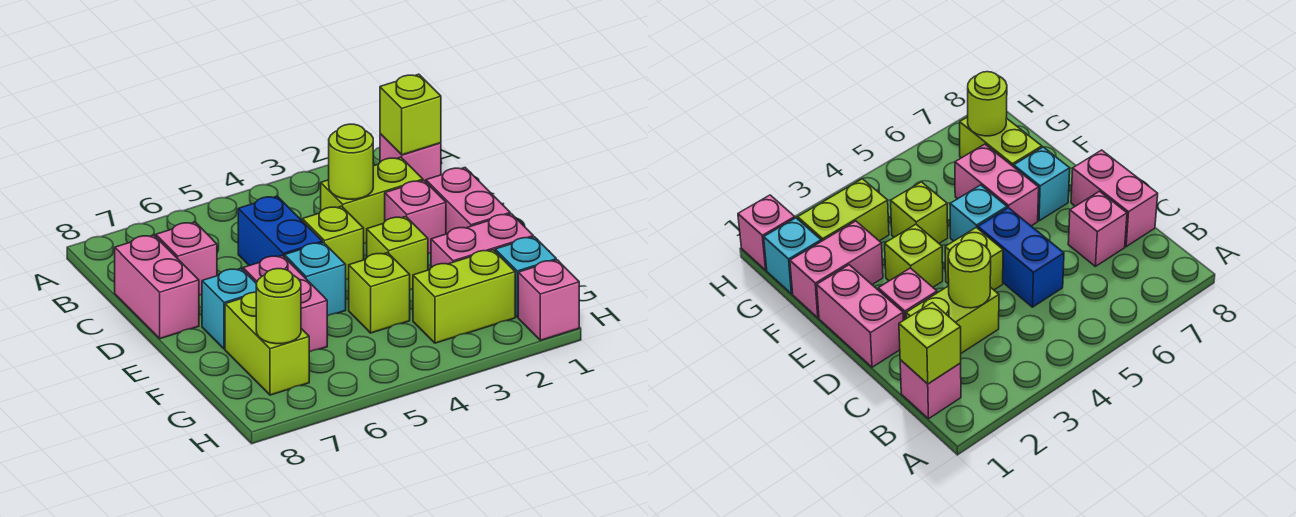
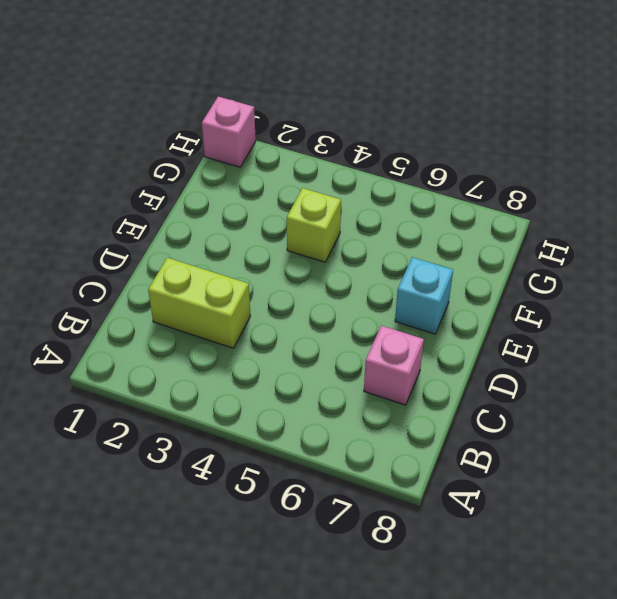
none -> pink 1x1 brick [380,134,441,182]
none -> blue 1x2 brick [238,196,322,266]
none -> pink 1x2 brick [115,235,199,339]

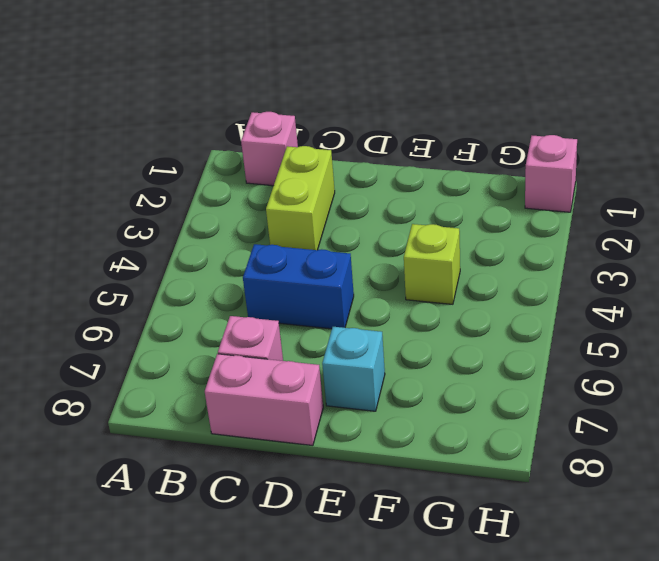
none -> pink 1x2 brick [426,168,510,234]
none -> pink 1x1 brick [385,180,446,254]
none -> lime 1x1 brick [302,206,364,279]

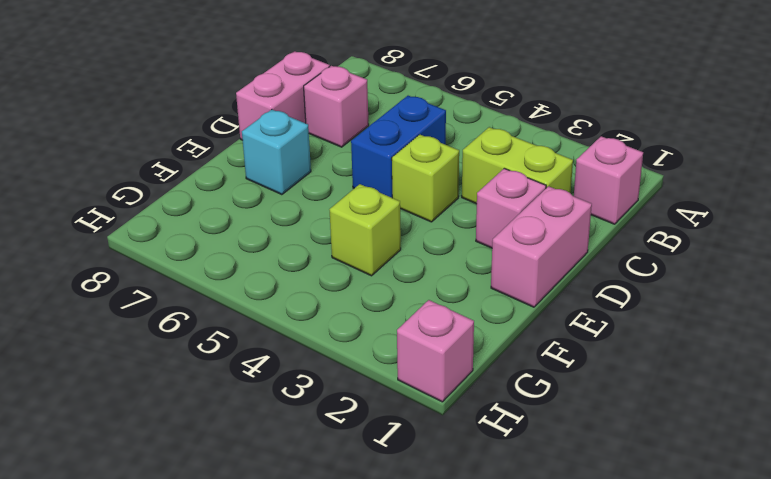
none -> lime 1x1 brick [367,217,428,290]
none -> cyan 1x1 brick [284,242,346,316]
none -> pink 1x2 brick [243,255,327,352]

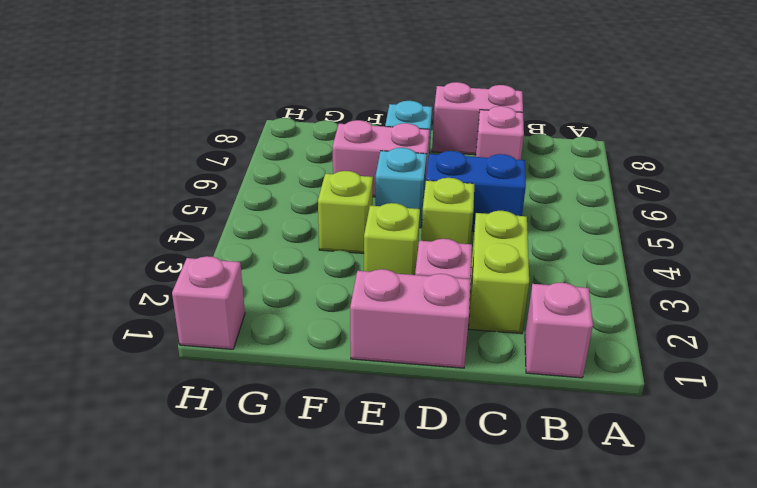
none -> pink 1x2 brick [431,214,533,268]
none -> lime 1x2 brick [225,292,309,395]
none -> cyan 1x1 brick [495,237,556,317]

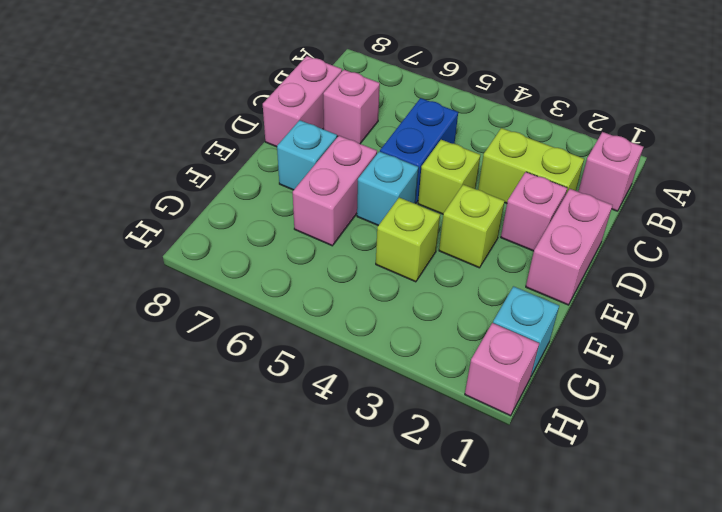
none -> pink 1x2 brick [431,214,533,268]
none -> lime 1x2 brick [225,292,309,395]
none -> lime 1x2 brick [413,250,515,343]

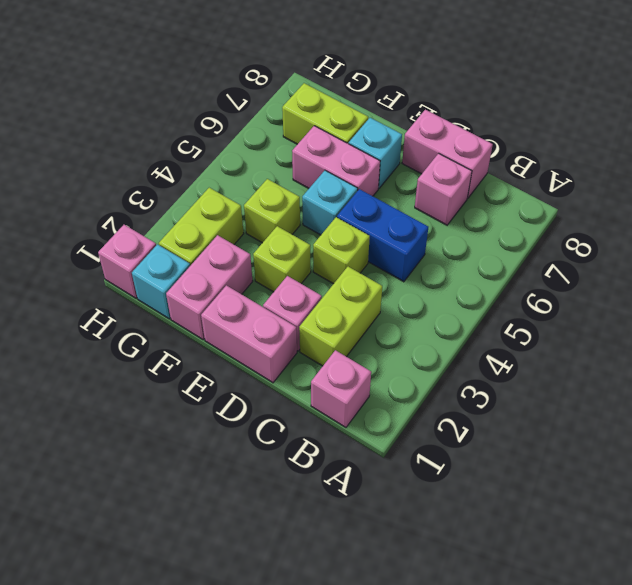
none -> lime 1x1 brick [380,74,441,155]
none -> lime 1x1 round brick [329,124,373,199]
none -> lime 1x1 round brick [256,269,301,344]

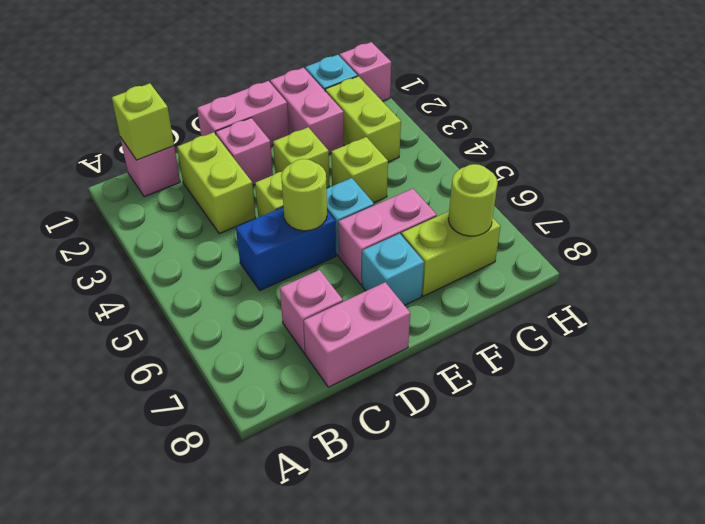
lime 1x1 round brick [281,159,327,231] -> lime 1x1 round brick moved to [329,124,373,199]

